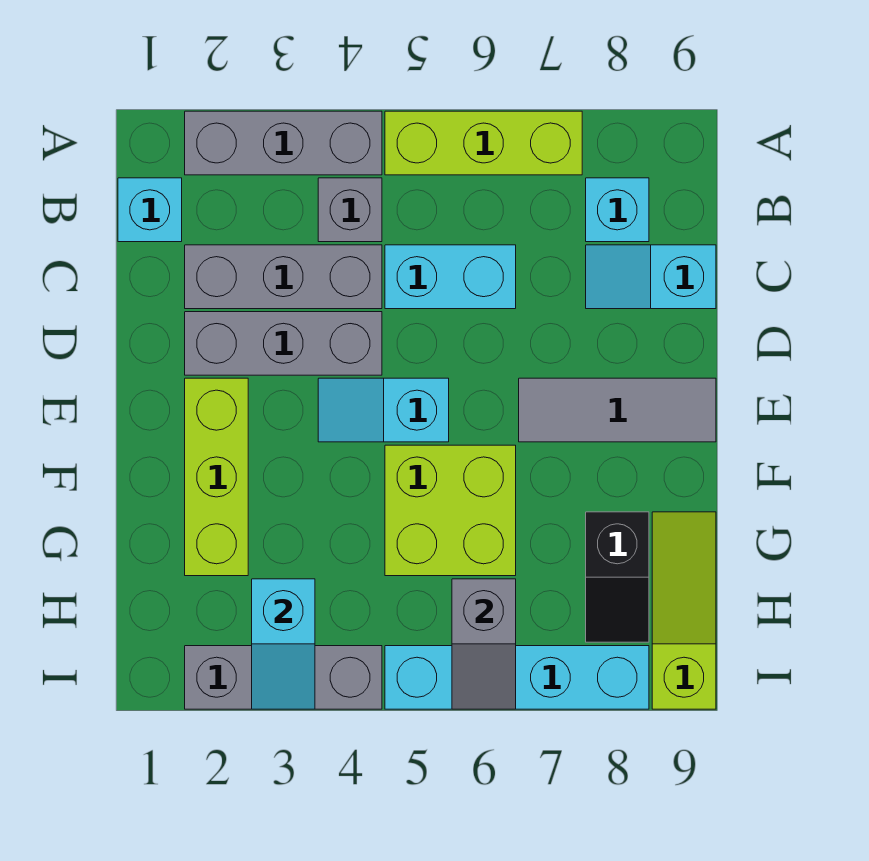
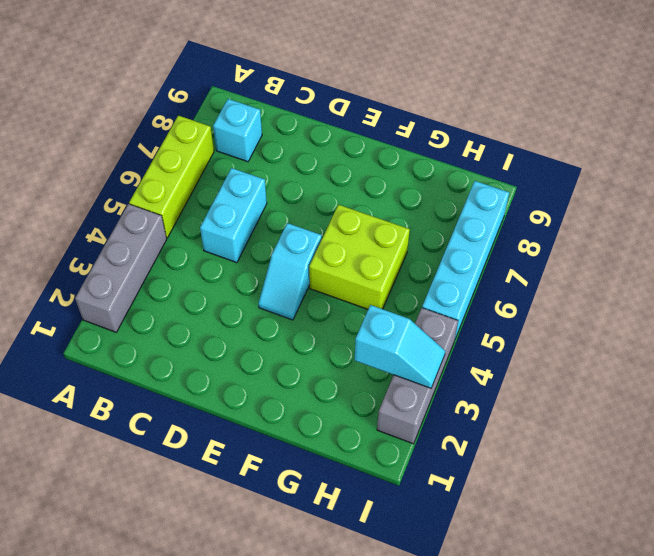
none -> cyan 1x1 brick [118,178,182,242]
none -> grey 1x1 brick [318,178,382,242]
none -> grey 1x3 brick [185,245,382,309]

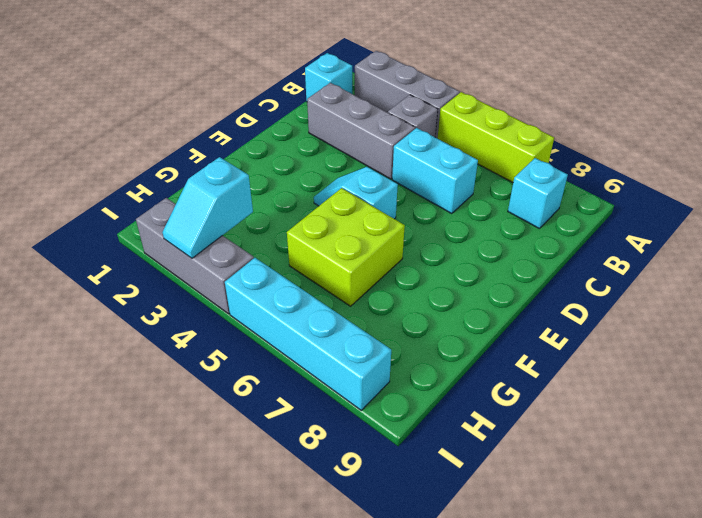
none -> cyan 1x2 slope [586,245,716,309]
none -> grey 1x3 brick [185,312,382,375]
none -> lime 1x3 brick [185,378,248,576]

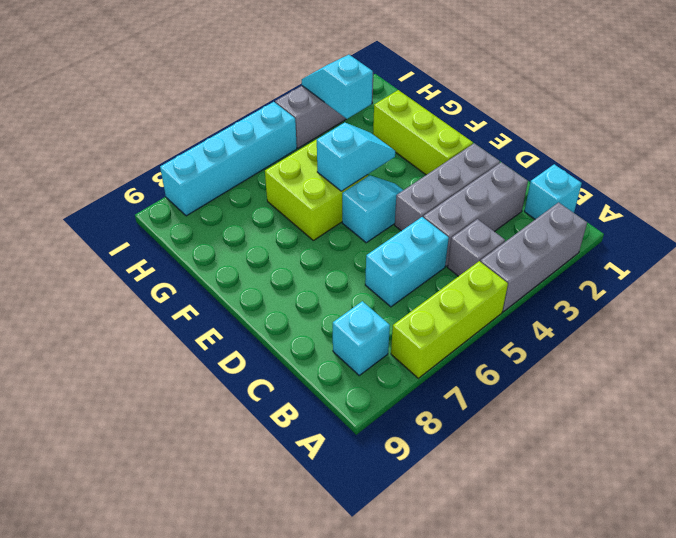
cyan 1x2 slope [317,123,395,191] -> cyan 1x2 slope moved to [586,245,716,309]
none -> grey 1x3 tile [519,378,716,442]
none -> black 1x2 slope [586,512,649,642]
none -> lime 1x3 slope [652,512,716,709]

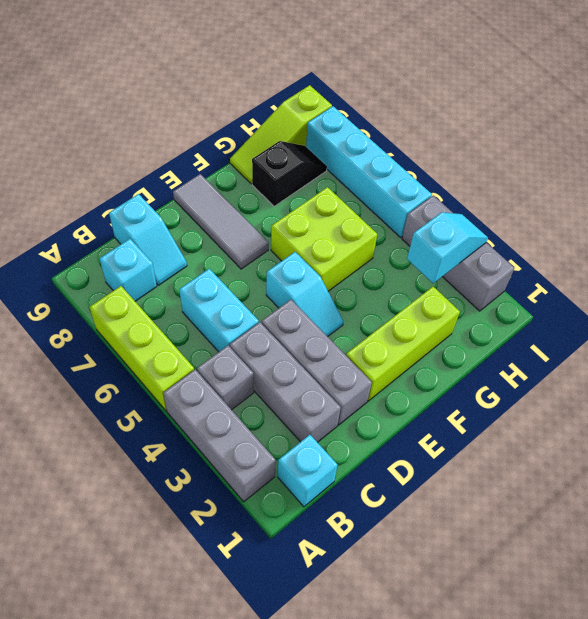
none -> grey 1x2 slope [452,579,516,709]

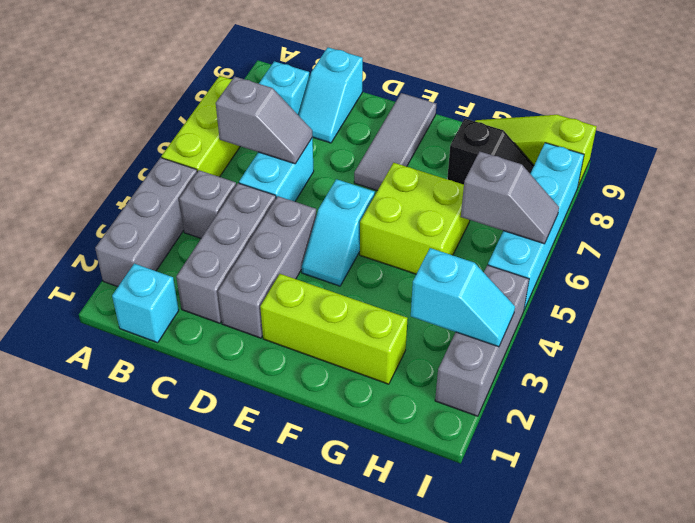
grey 1x2 slope [216,76,313,164] -> none

